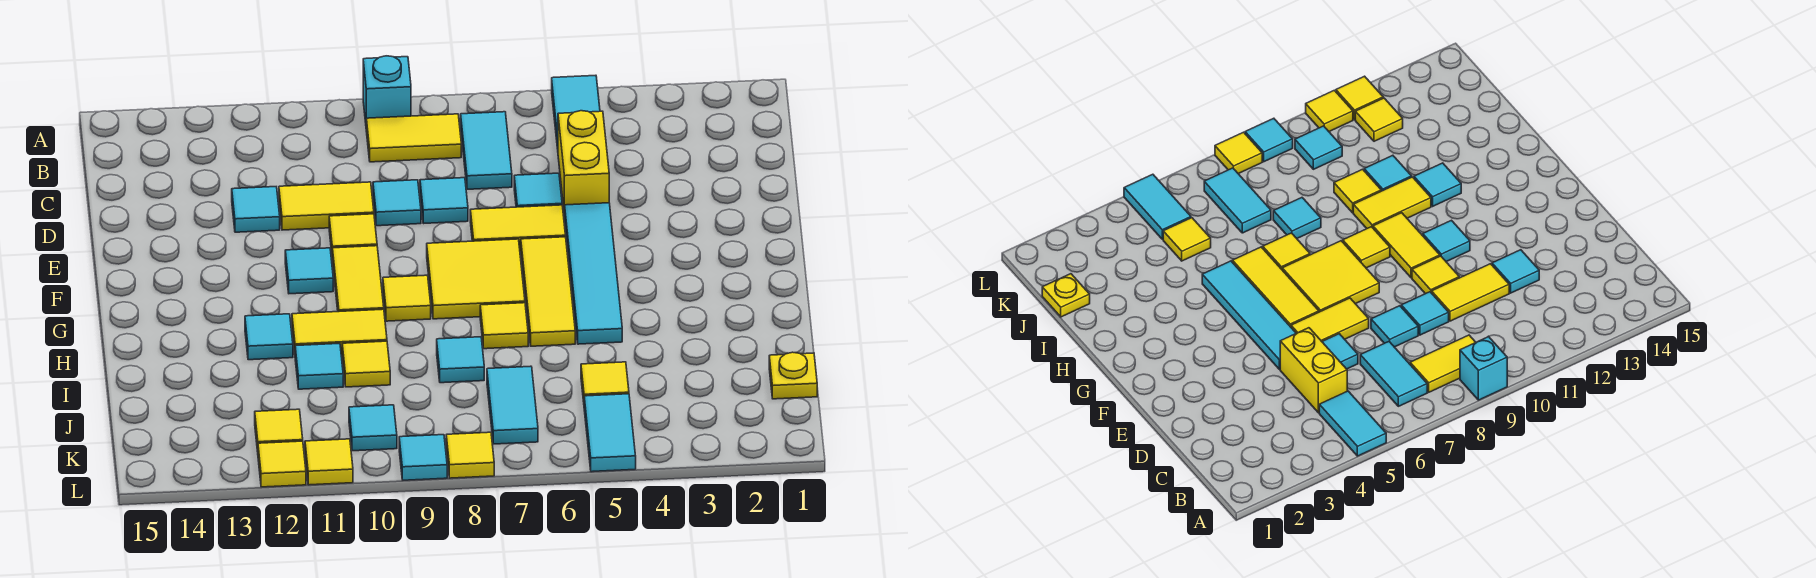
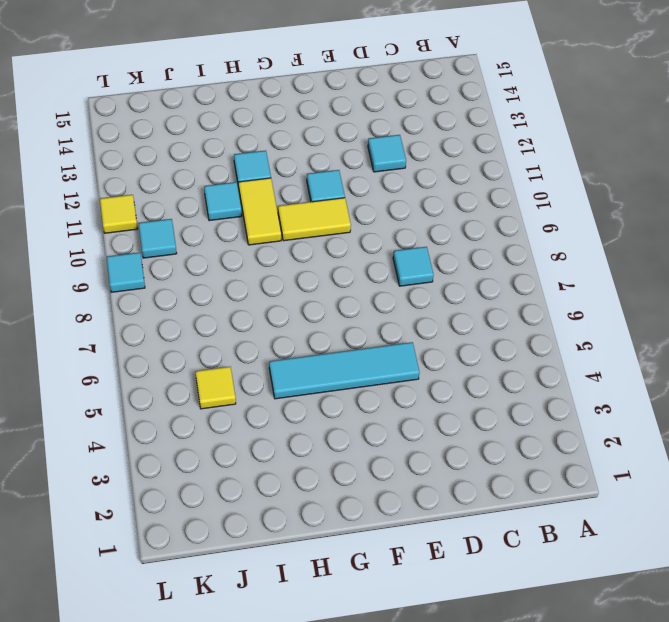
none -> cyan 1x2 tile [552,75,600,149]
none -> cyan 1x1 brick [363,56,411,122]
none -> cyan 1x2 tile [461,112,512,189]
none -> yellow 1x2 tile [366,114,461,162]

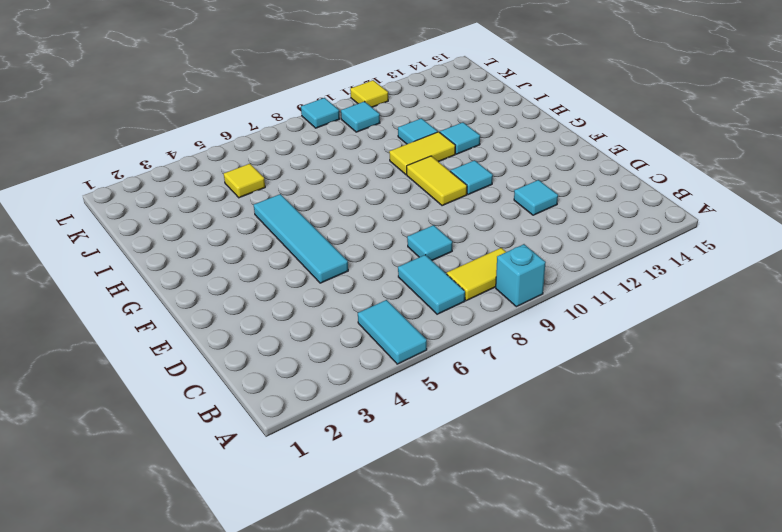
none -> yellow 1x2 brick [558,111,609,217]
none -> cyan 1x1 tile [514,173,562,207]
none -> cyan 1x1 tile [373,180,421,226]
none -> yellow 1x2 tile [279,182,374,230]

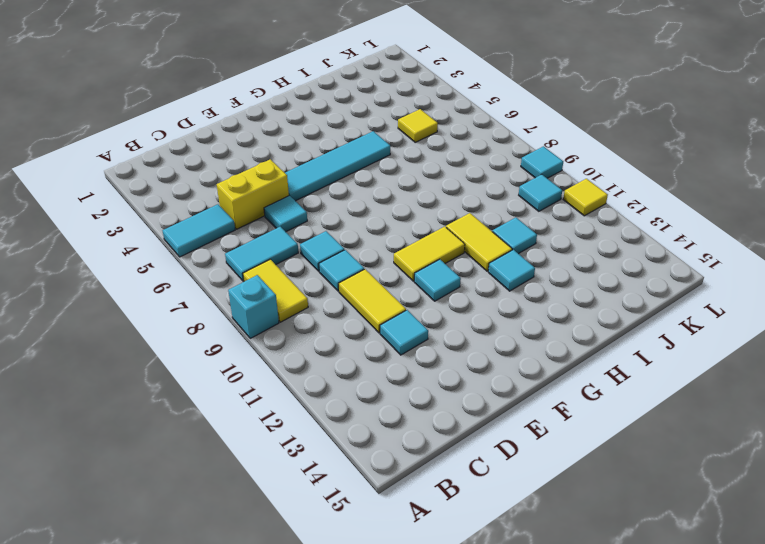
none -> yellow 1x2 tile [470,205,565,251]
none -> yellow 1x1 tile [329,214,377,259]
none -> yellow 1x3 tile [521,237,575,346]
none -> yellow 2x2 tile [427,239,525,319]

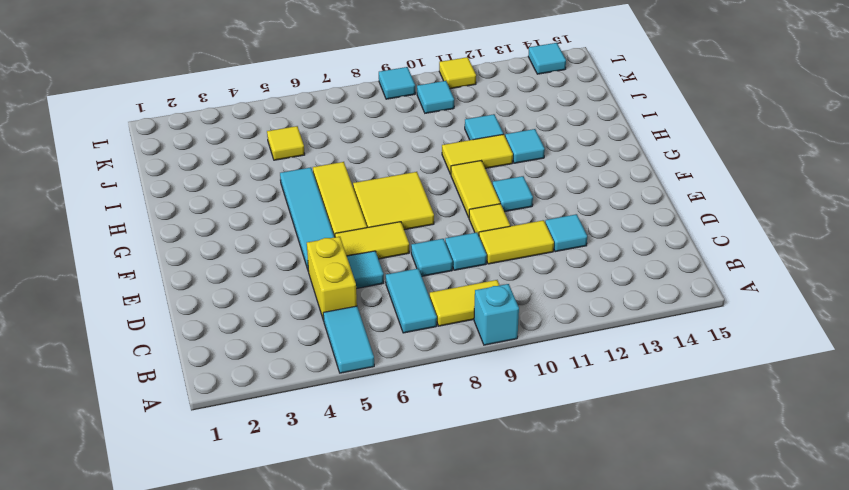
cyan 1x1 tile [528,43,566,74] -> cyan 1x1 tile moved to [437,337,484,383]
none -> yellow 1x1 tile [383,275,431,321]
none -> yellow 1x1 tile [480,303,528,349]
none -> yellow 1x1 tile [342,341,390,387]
none -> yellow 1x1 plate [769,352,817,399]

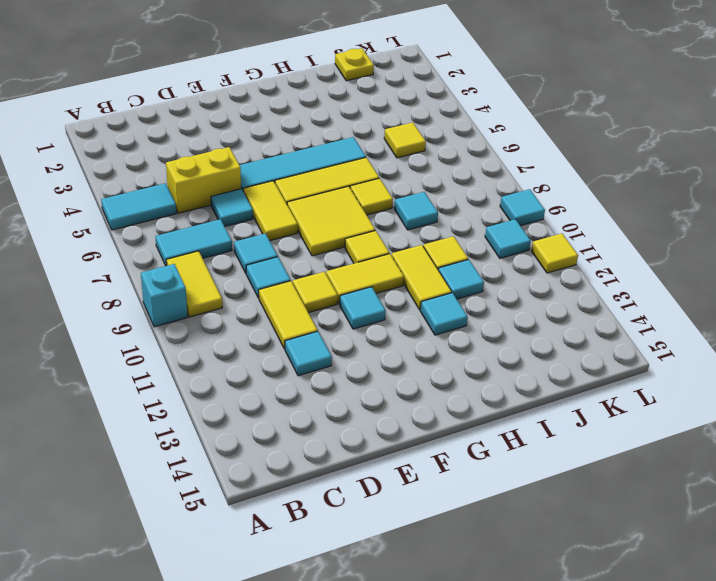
none -> cyan 1x2 tile [487,366,538,444]
none -> cyan 1x2 tile [584,394,636,472]
none -> yellow 1x1 tile [255,409,303,452]
none -> yellow 1x1 tile [446,432,494,478]

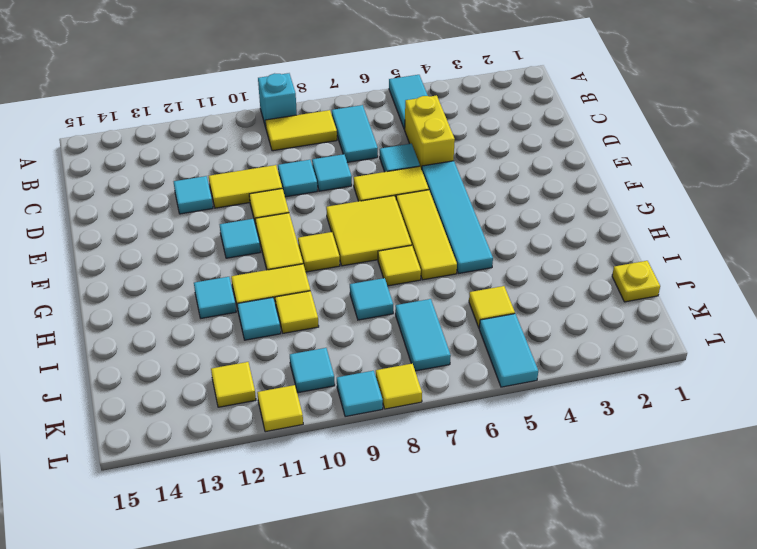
none -> yellow 1x1 tile [258,441,306,487]

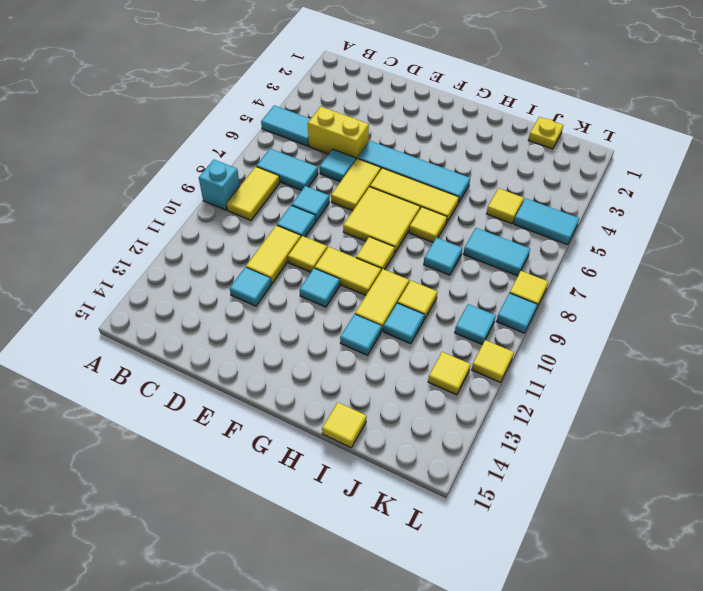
yellow 1x1 tile [322,403,367,448] -> yellow 1x1 tile moved to [258,441,306,487]

